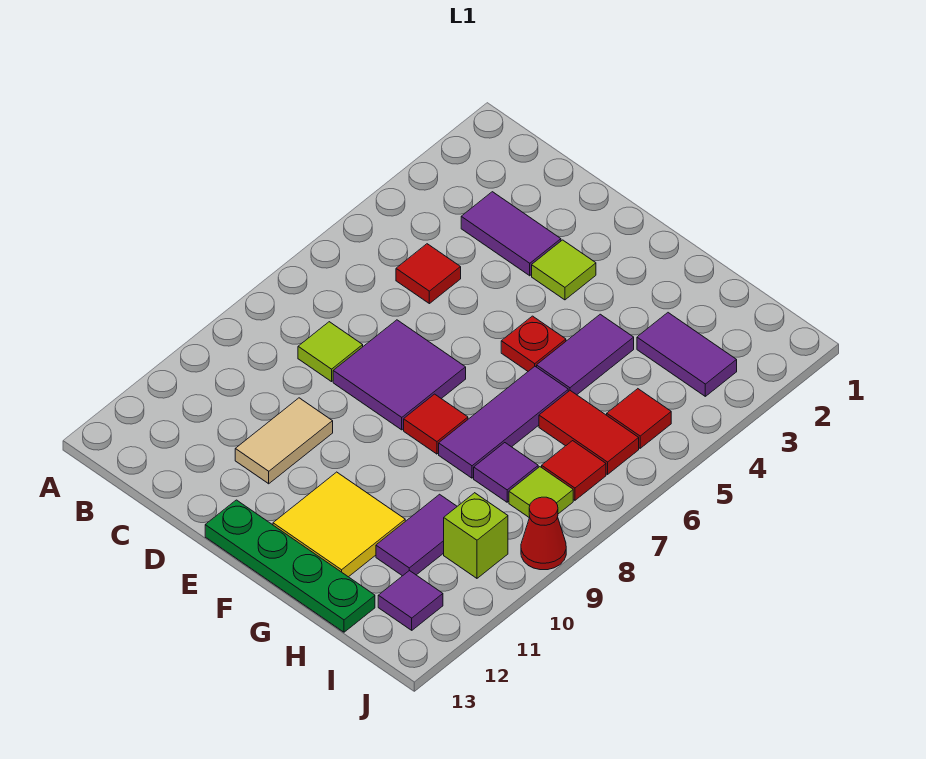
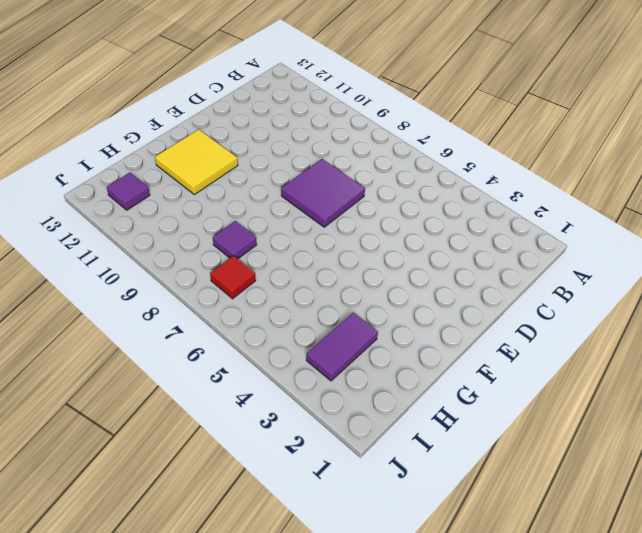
none -> purple 1x2 tile [461,192,561,276]
none -> red 1x1 tile [396,244,461,304]
none -> lime 1x1 tile [298,322,363,382]

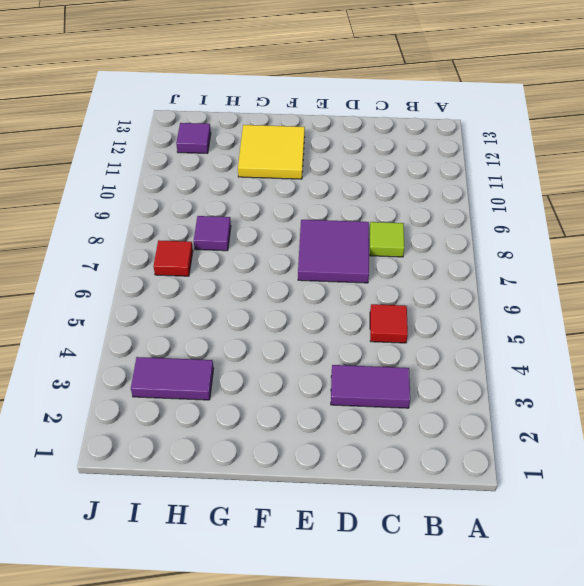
none -> tan 1x2 tile [235,398,333,484]
none -> lime 1x1 tile [532,240,596,300]
none -> green 1x4 plate [205,500,375,632]

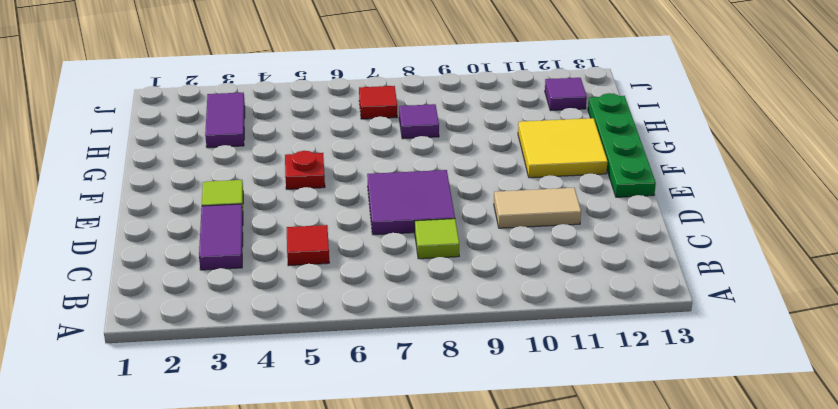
none -> red 1x1 tile [404,394,468,454]
none -> purple 1x2 tile [537,314,634,395]
none -> purple 1x3 tile [439,367,568,478]

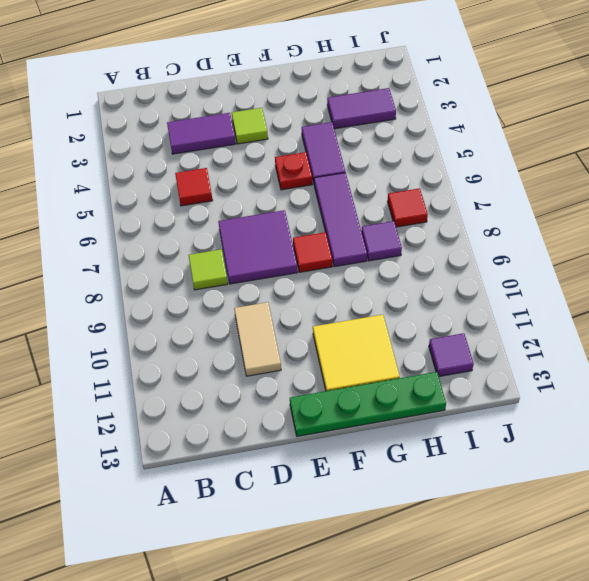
none -> red 1x2 tile [539,391,639,474]
none -> purple 1x2 tile [376,494,457,576]
none -> red 1x1 tile [607,389,671,448]

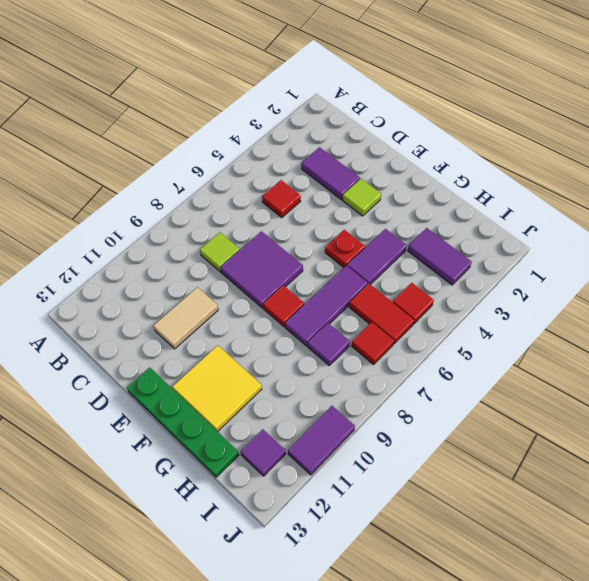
purple 1x2 tile [288,406,355,475] -> purple 1x2 tile moved to [376,494,457,576]
none -> lime 1x1 tile [509,467,573,518]
none -> lime 1x1 brick [444,493,508,578]
none -> red 1x1 cone [521,497,566,570]

